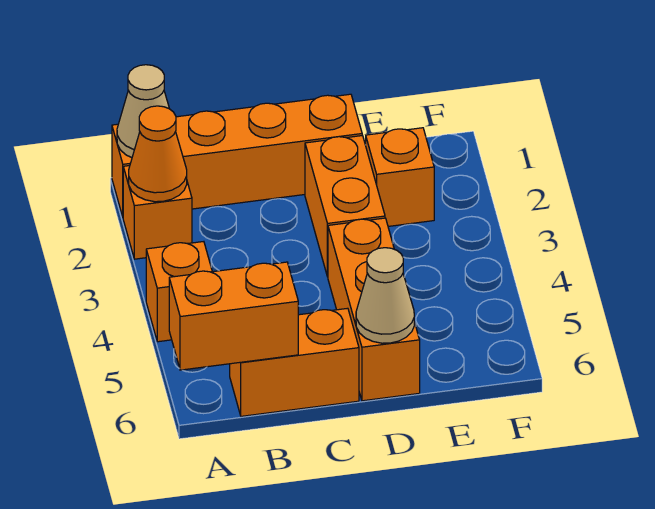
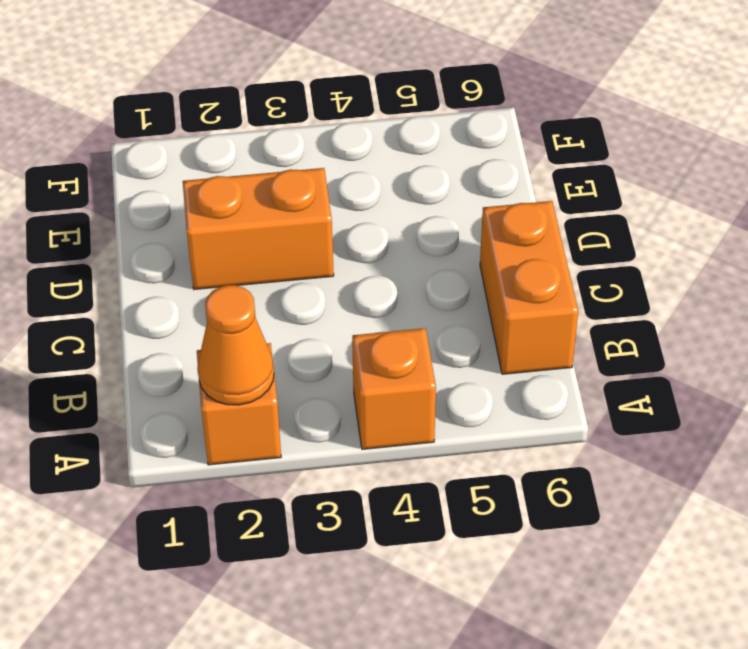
none -> orange 1x4 brick [112,94,362,216]
none -> orange 1x3 brick [328,218,420,401]

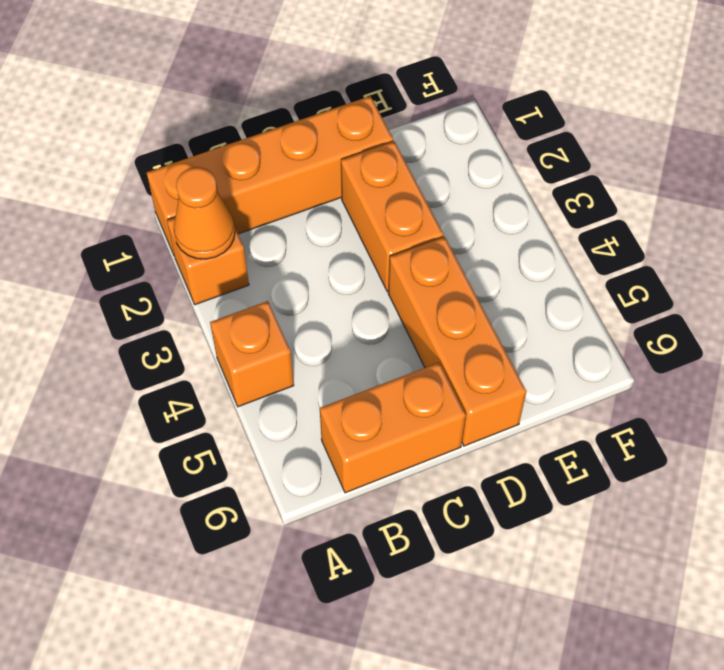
none -> orange 1x1 brick [366,128,434,226]
none -> tan 1x1 cone [117,65,169,158]

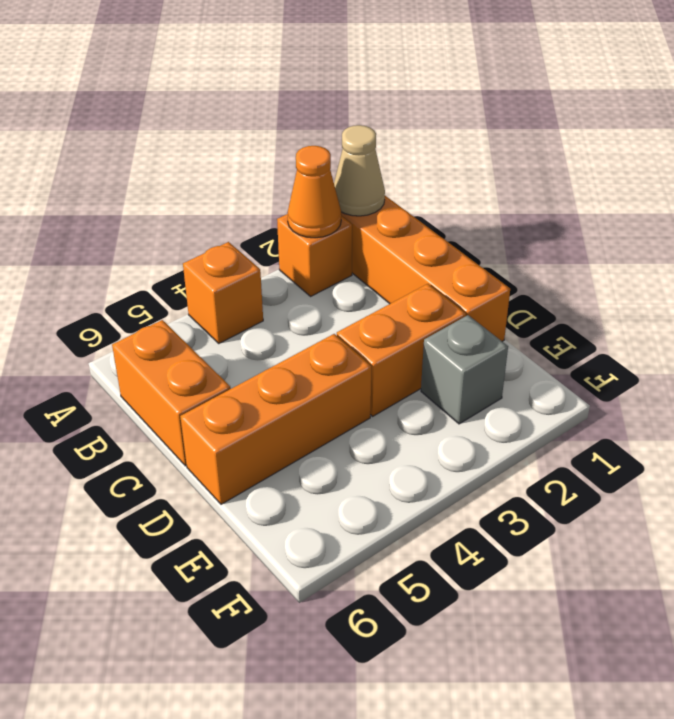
grey 1x1 brick [421,315,508,424] -> orange 1x1 brick [366,128,434,226]
none -> orange 1x2 brick [169,262,298,370]
none -> tan 1x1 cone [356,248,414,343]

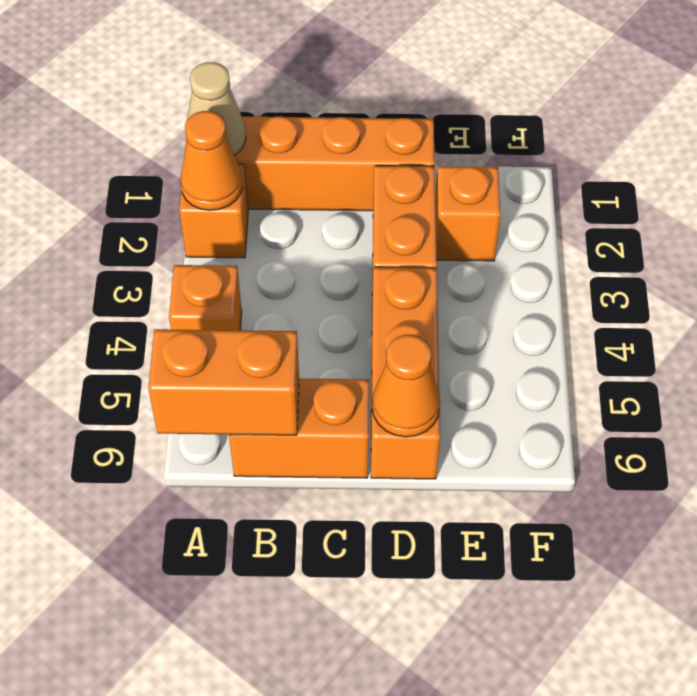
orange 1x1 cone [372,335,440,437] -> tan 1x1 cone [356,248,414,343]

